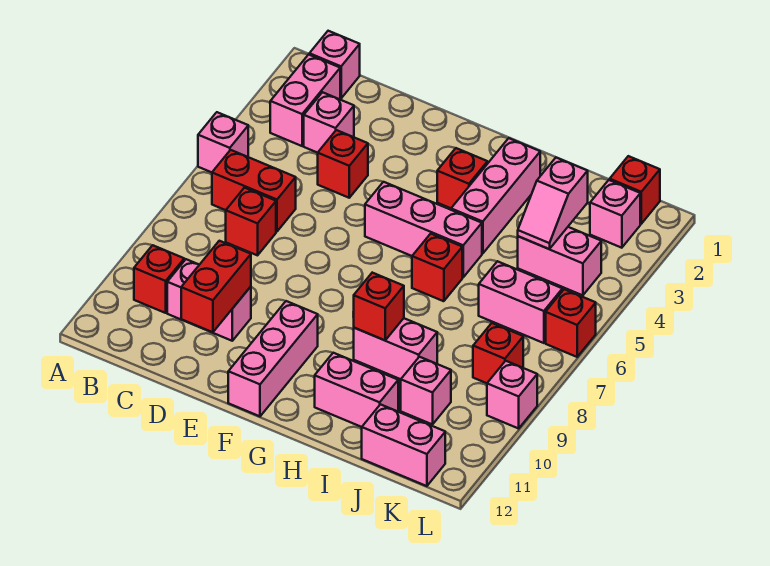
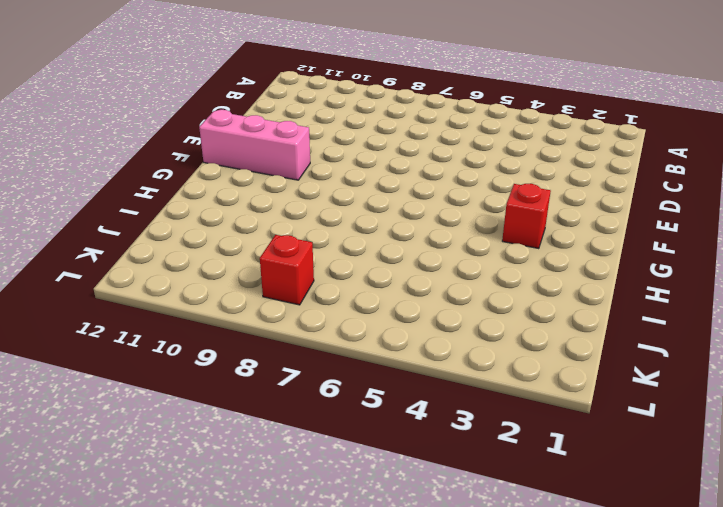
none -> pink 1x1 brick [198,112,248,172]
none -> pink 1x1 brick [309,31,360,98]
none -> pink 1x2 brick [270,55,340,146]

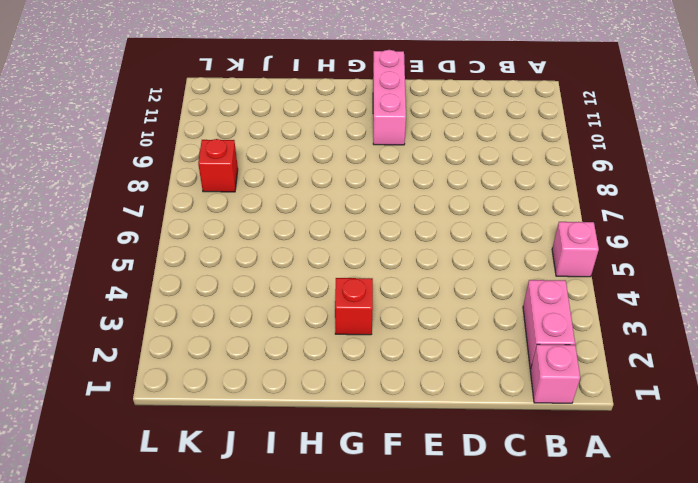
none -> red 1x2 brick [212,150,296,232]
none -> red 1x1 brick [134,245,184,313]
none -> pink 1x1 brick [304,92,354,153]

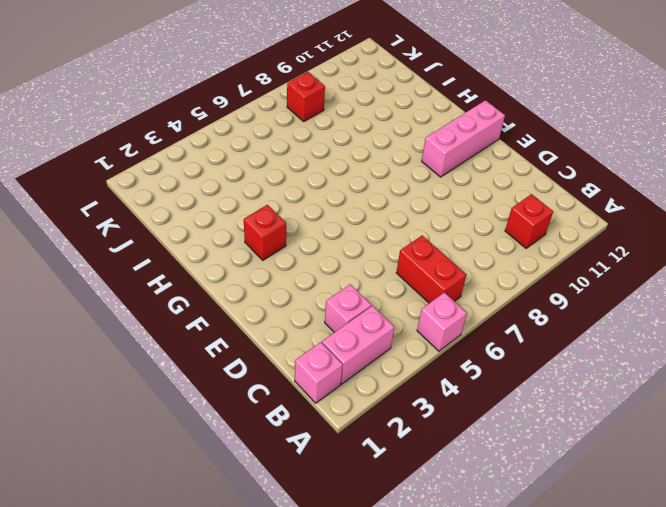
none -> red 1x1 brick [226,188,276,255]
none -> pink 1x2 brick [167,259,251,341]
none -> red 1x1 brick [318,130,368,198]

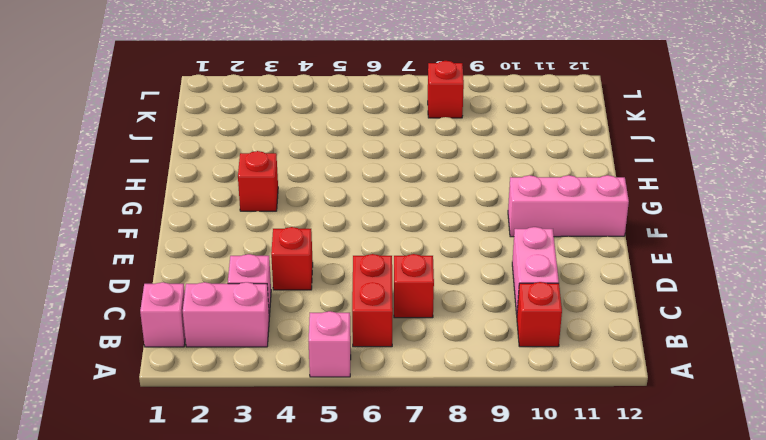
none -> pink 1x3 brick [365,182,482,277]
none -> pink 1x3 brick [451,138,540,254]
none -> red 1x1 brick [412,234,462,301]

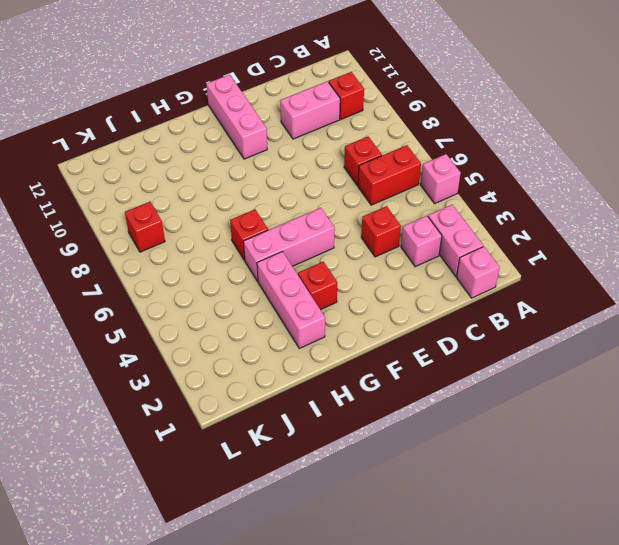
none -> pink 1x2 brick [354,318,437,379]
none -> pink 1x2 brick [315,353,398,427]
none -> pink 1x2 brick [518,227,601,295]

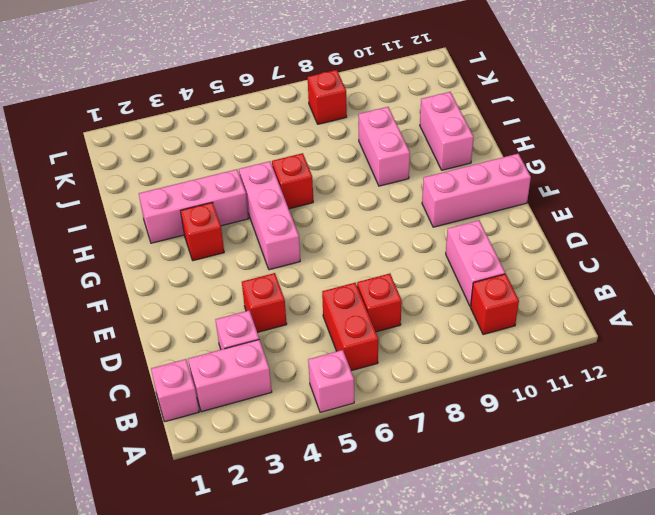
none -> pink 1x2 brick [518,227,601,295]
none -> pink 1x2 brick [479,261,562,343]
none -> pink 1x1 brick [401,357,451,425]

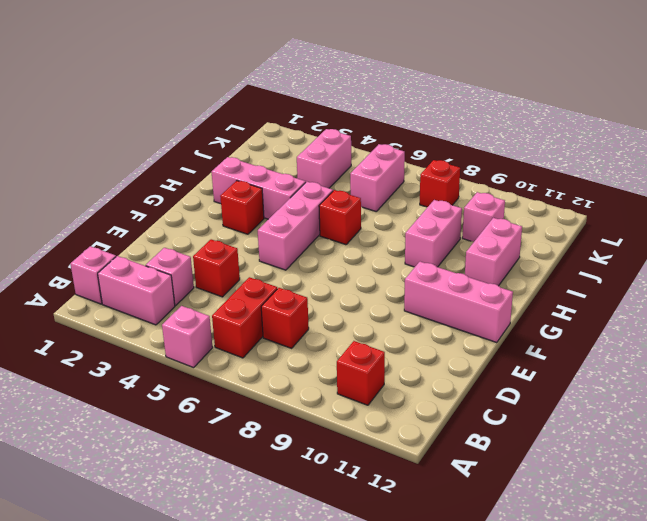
none -> pink 1x2 brick [167,259,251,341]
none -> pink 1x2 brick [362,404,445,486]
none -> red 1x1 brick [610,156,660,224]

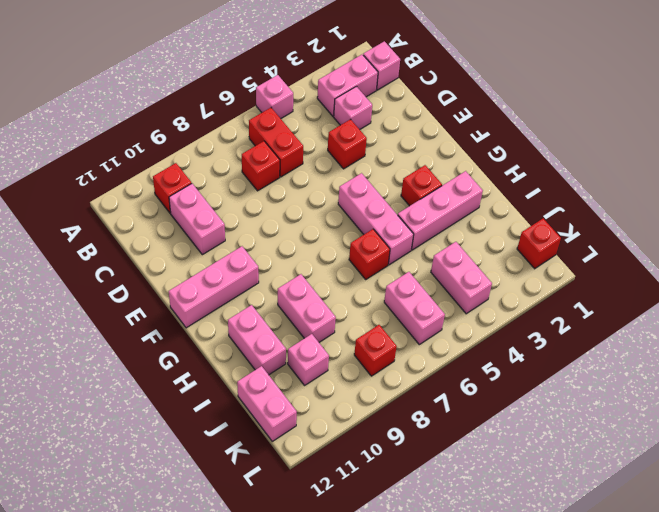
none -> pink 1x1 brick [590,180,640,248]
none -> red 1x1 brick [546,289,596,357]
none -> pink 1x1 brick [487,361,537,428]

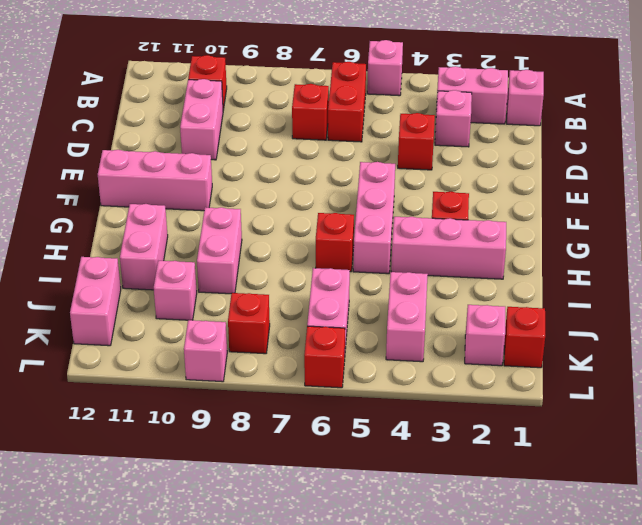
none -> red 1x2 brick [181,241,251,332]
none -> red 1x1 brick [353,273,404,340]
none -> pink 1x2 slope [518,158,588,249]

